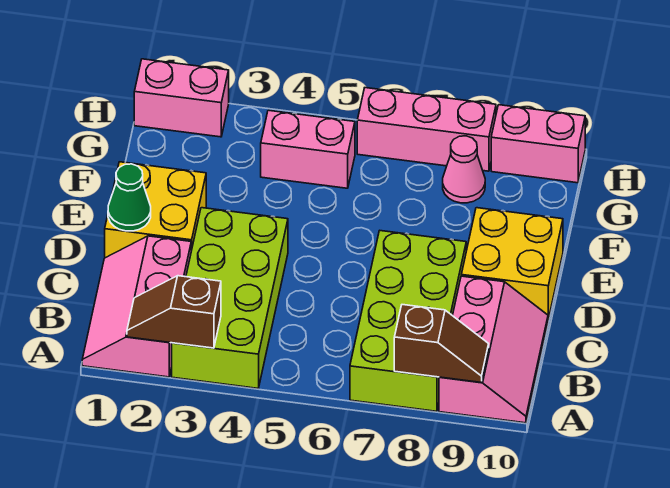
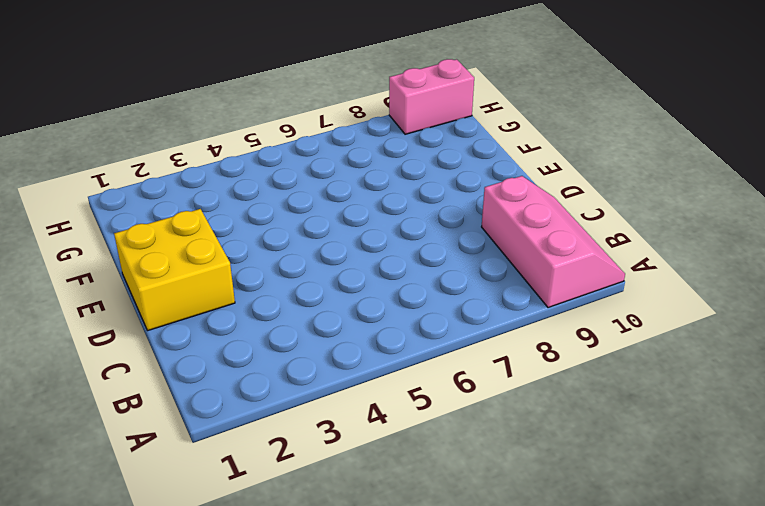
none -> pink 2x3 slope [82,236,191,377]
none -> lime 2x4 brick [172,208,288,388]
none -> lime 2x4 brick [350,231,466,411]

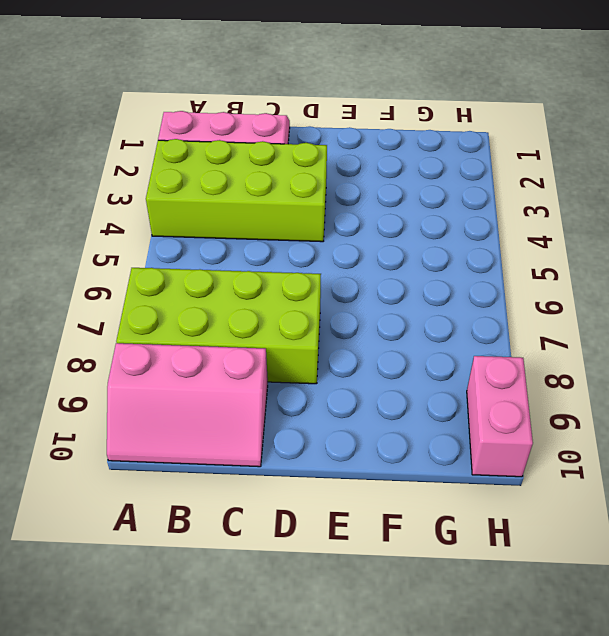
none -> yellow 2x2 brick [105,162,206,258]
none -> yellow 2x2 brick [461,208,563,319]
none -> pink 1x2 brick [261,110,355,188]

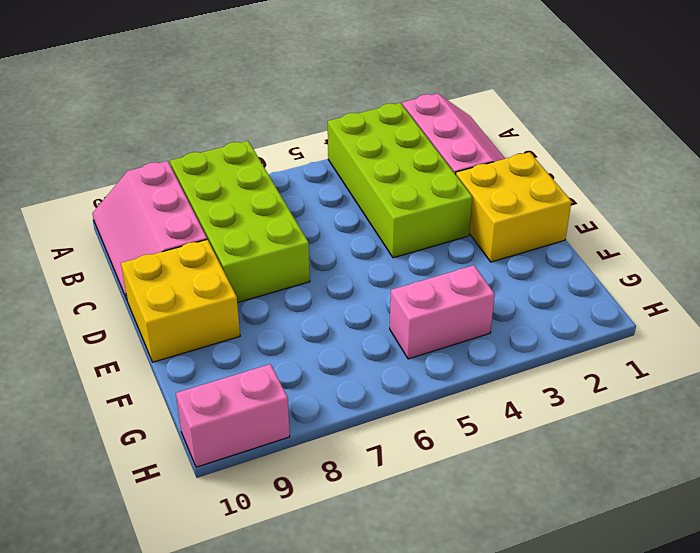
none -> pink 1x1 cone [443,136,485,203]
none -> pink 1x2 brick [134,59,229,137]
none -> pink 1x3 brick [357,88,496,171]

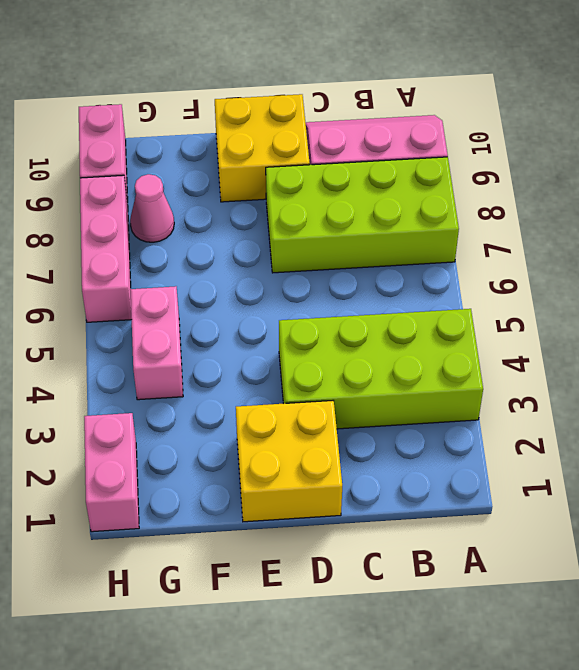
none -> pink 2x3 slope [82,236,191,377]
none -> brown 1x2 slope [127,276,221,348]
none -> brown 1x2 slope [394,305,489,382]

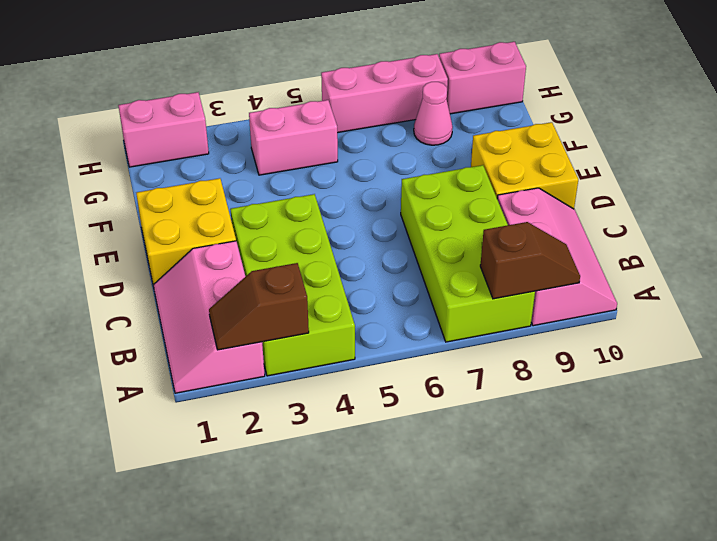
none -> green 1x1 cone [108,164,151,231]

